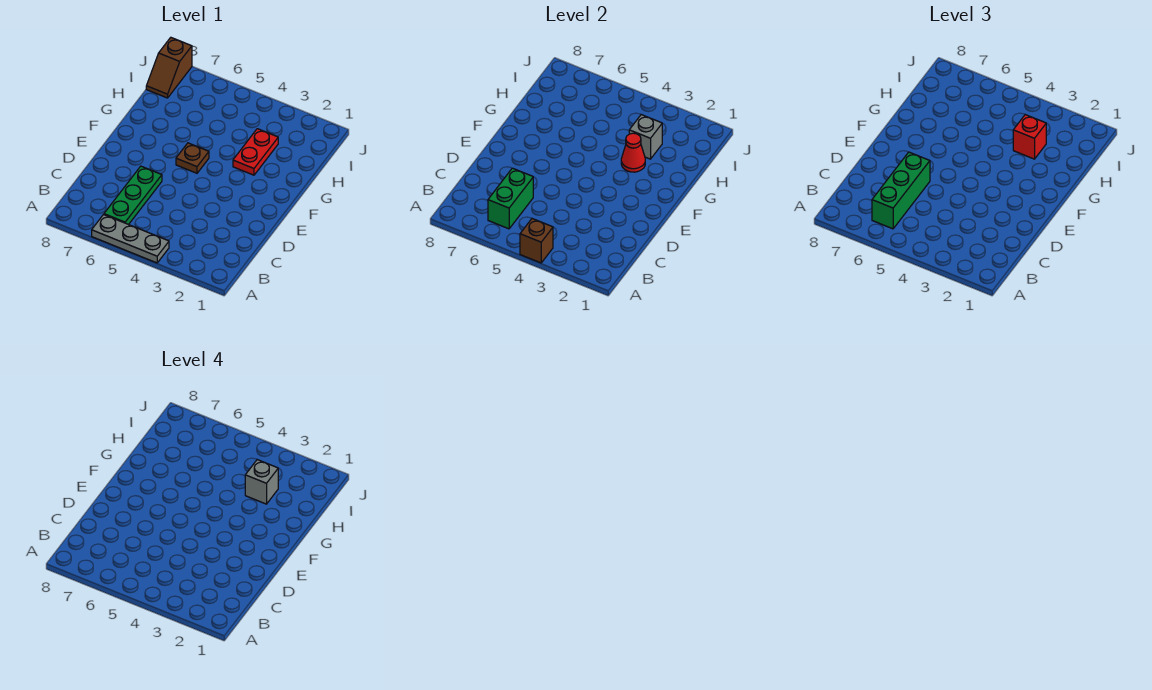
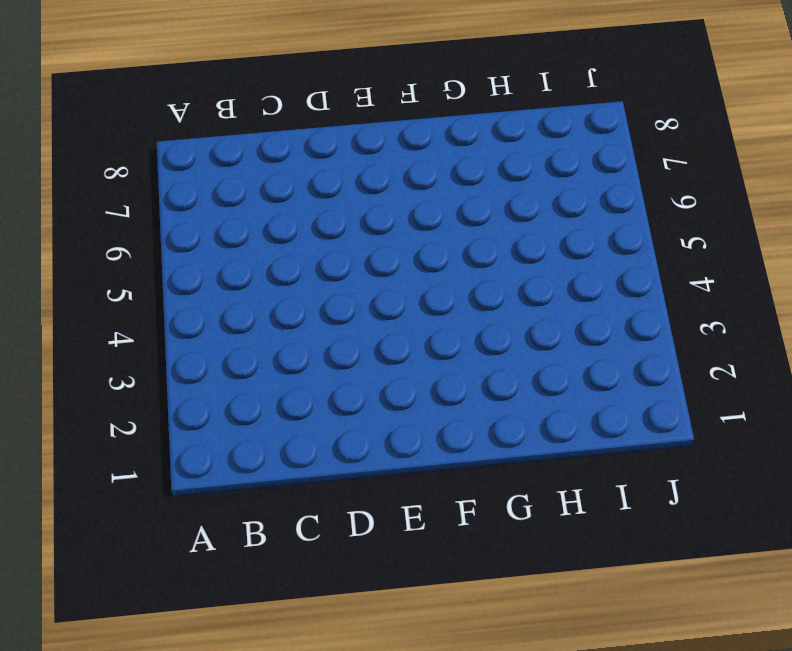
none -> grey 1x3 plate [92,215,169,263]
none -> green 1x3 plate [104,166,162,225]
none -> brown 1x1 plate [176,143,209,173]

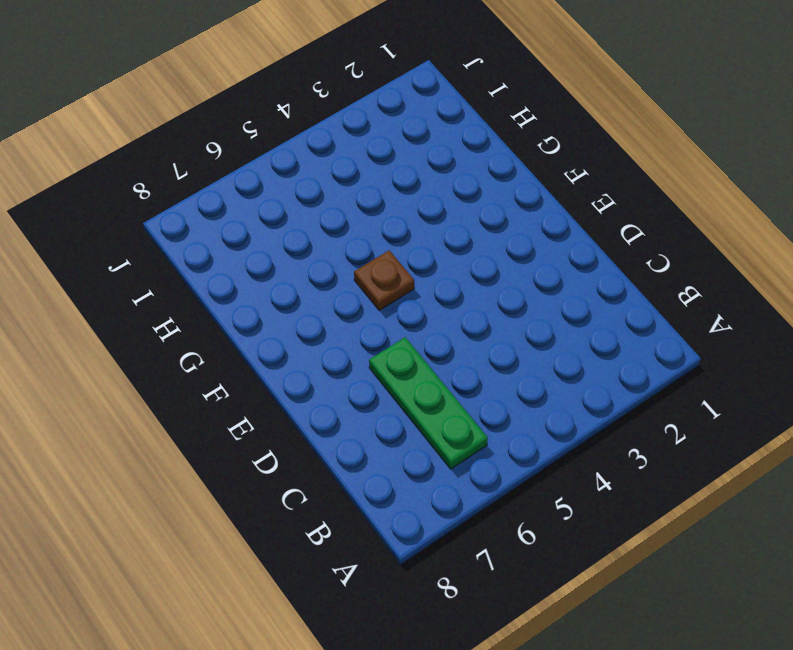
none -> grey 1x3 plate [92,215,169,263]
none -> red 1x2 plate [233,129,278,175]
none -> brown 1x2 slope [146,38,192,98]

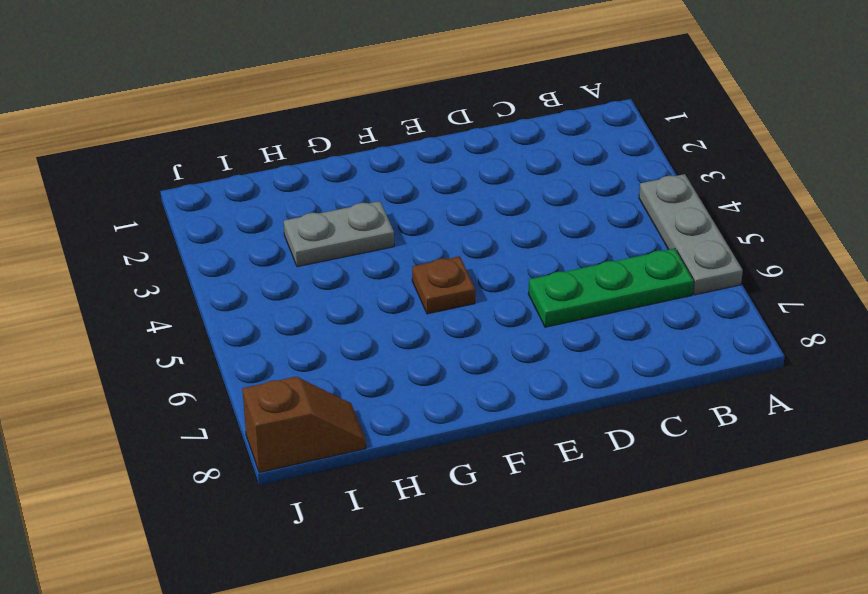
grey 1x2 plate [284,201,394,267] -> red 1x2 plate [233,129,278,175]
none -> brown 1x1 brick [520,219,553,263]
none -> green 1x2 brick [488,168,533,229]
none -> red 1x1 cone [621,133,645,172]

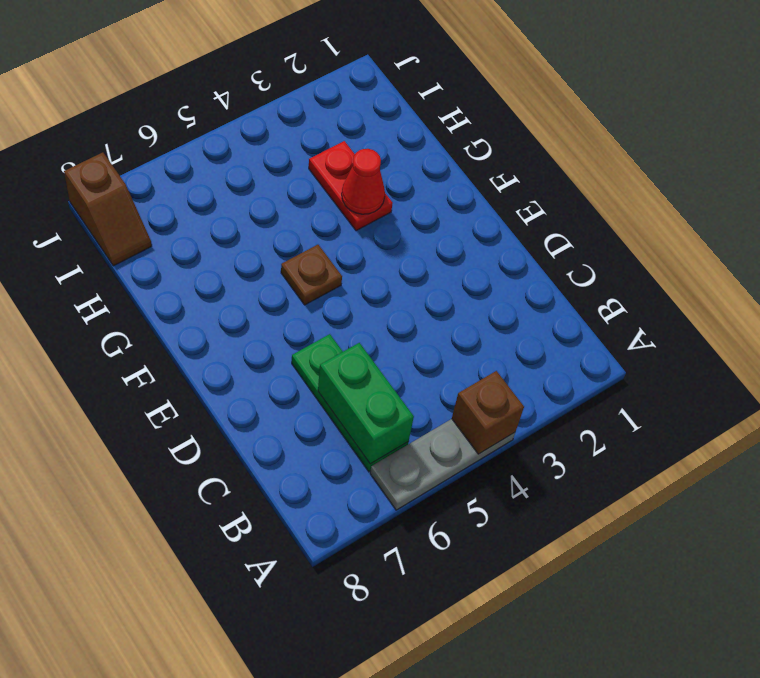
none -> grey 1x1 brick [629,115,662,159]
none -> green 1x3 brick [872,152,930,229]
none -> red 1x1 brick [1013,115,1046,159]

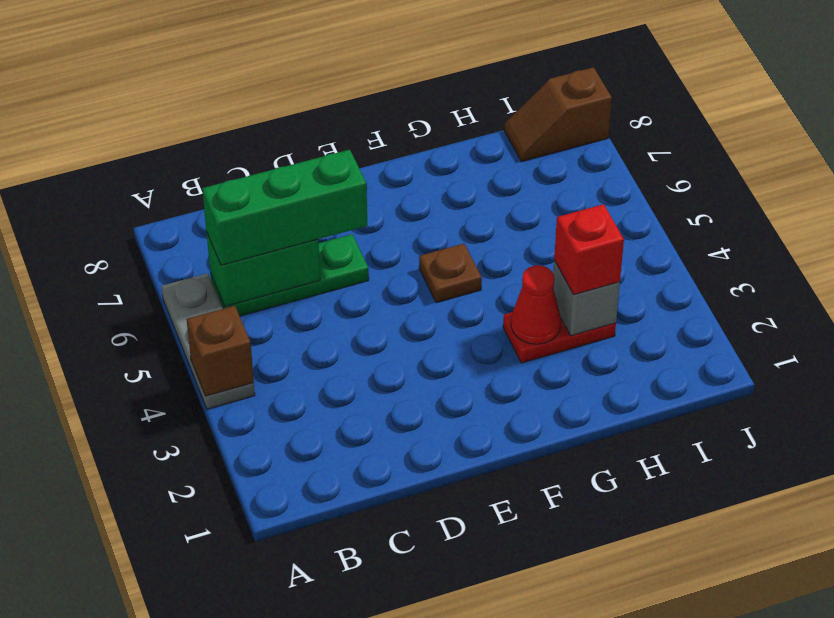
none -> grey 1x1 brick [245,460,278,504]

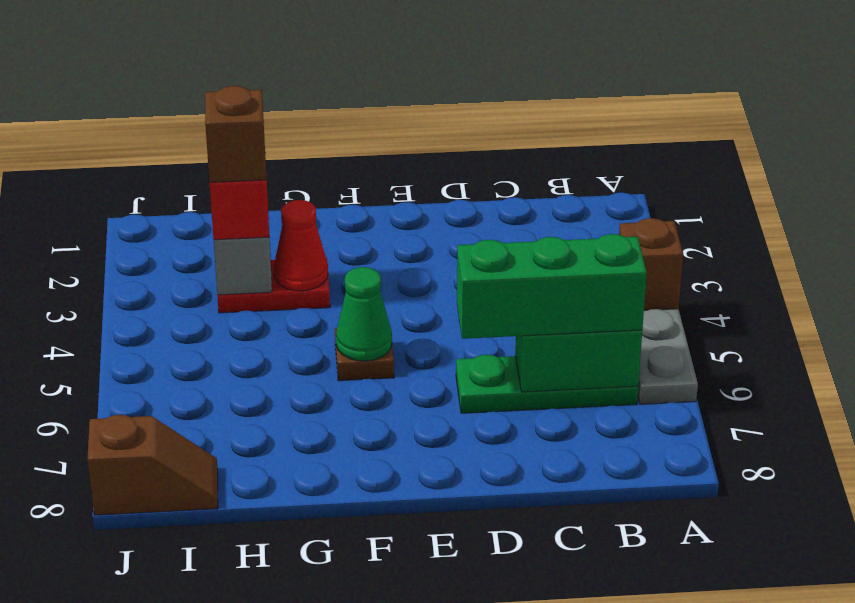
green 1x1 cone [336,267,392,361] -> none
brown 1x1 brick [205,86,266,182] -> grey 1x1 brick [245,460,278,504]

